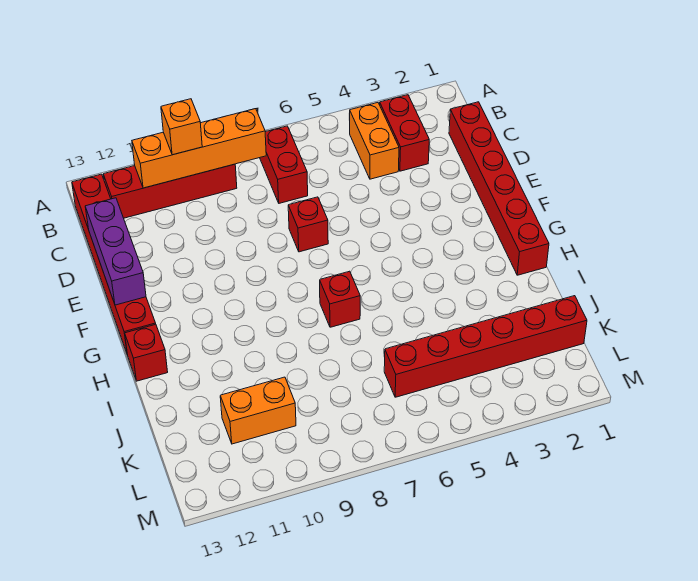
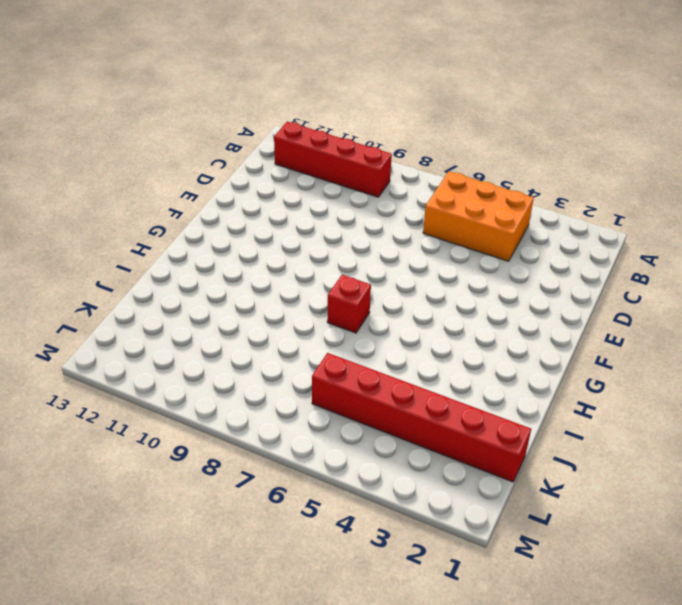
orange 2x3 brick [423,171,534,261] -> orange 1x2 brick [349,103,399,179]
none -> red 1x2 brick [379,95,429,171]
none -> red 1x2 brick [260,126,308,203]
none -> red 1x6 brick [72,174,156,353]

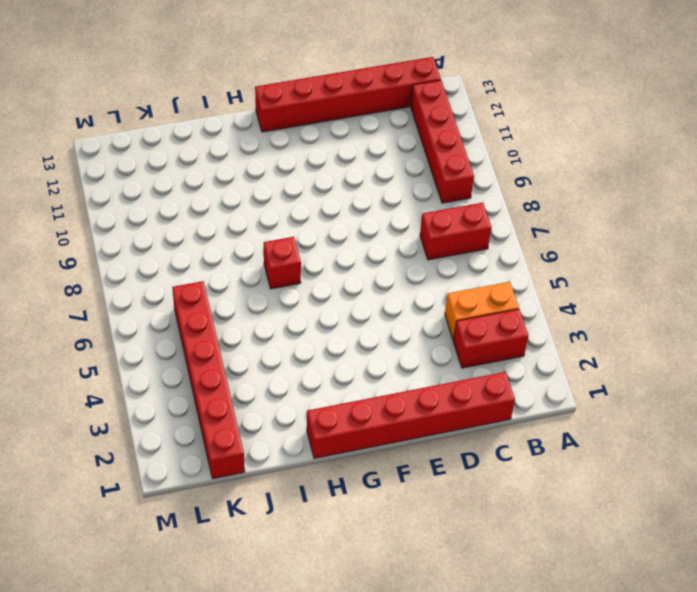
none -> red 1x1 brick [288,197,328,252]
none -> red 1x1 brick [125,324,168,381]
none -> orange 1x2 brick [220,377,296,444]

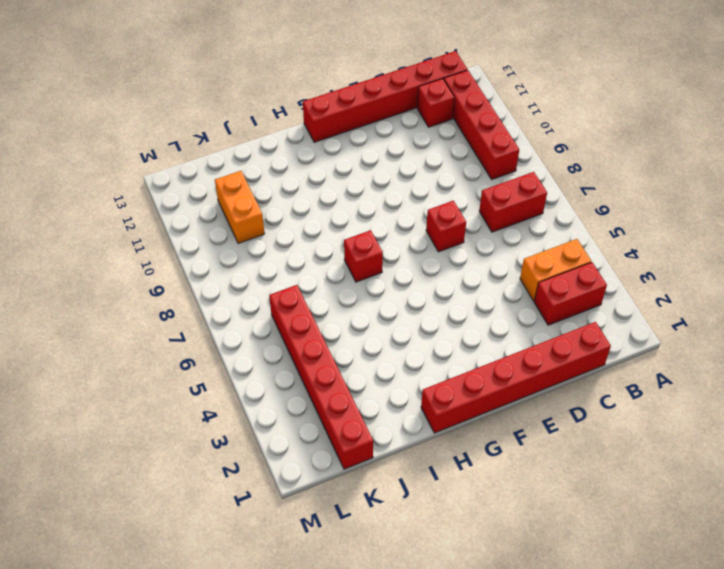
red 1x1 brick [417,79,454,127] -> red 1x1 brick moved to [125,324,168,381]
none -> orange 1x4 brick [132,109,266,188]
none -> purple 1x3 brick [85,198,146,305]
none -> orange 1x1 brick [161,99,202,155]

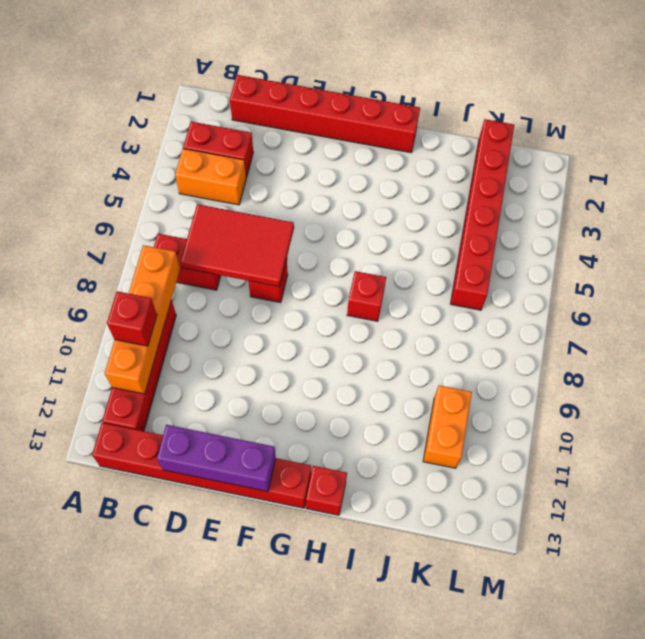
red 1x1 brick [107,291,157,346] -> orange 1x1 brick [161,99,202,155]
red 2x3 tile [181,204,294,287] -> none

